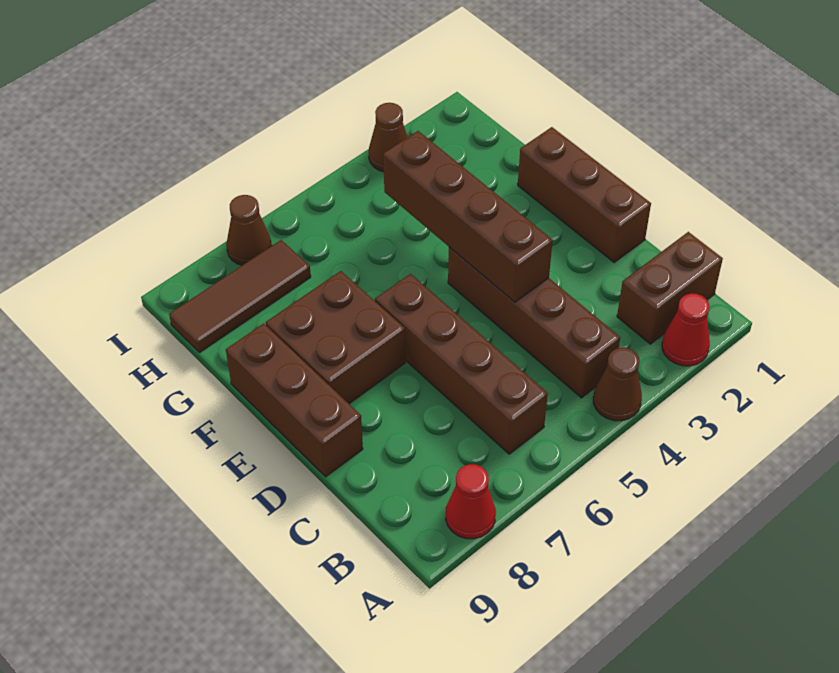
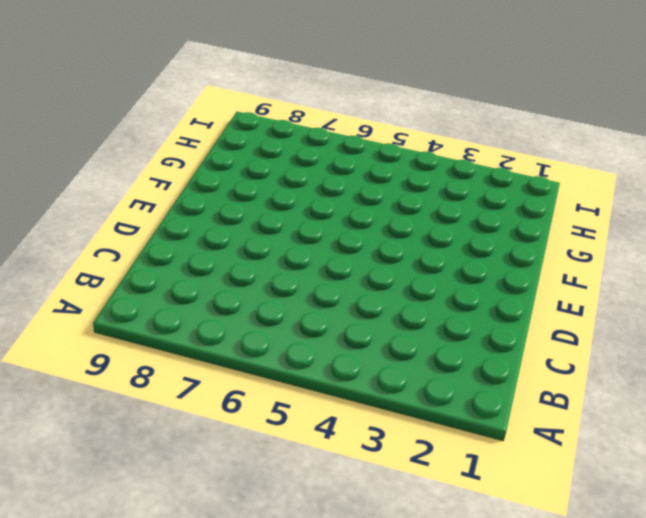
none -> red 1x1 cone [662,293,710,366]
none -> brown 1x1 cone [593,348,642,421]
none -> red 1x1 cone [446,464,496,539]

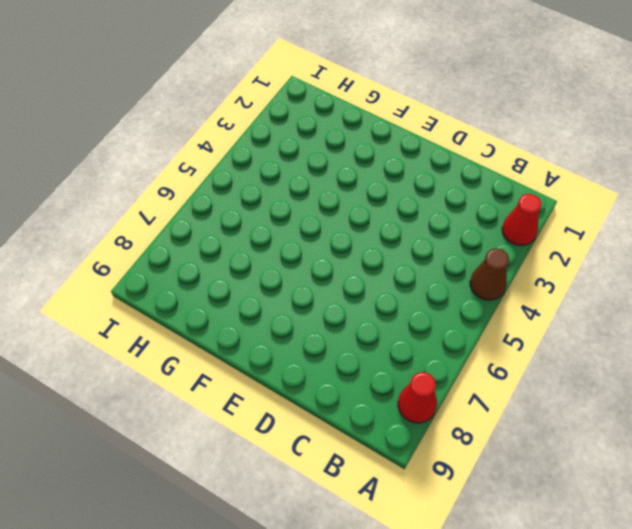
none -> brown 1x2 brick [617,232,723,344]
none -> brown 1x4 brick [448,247,620,398]
none -> brown 1x4 brick [375,274,548,454]

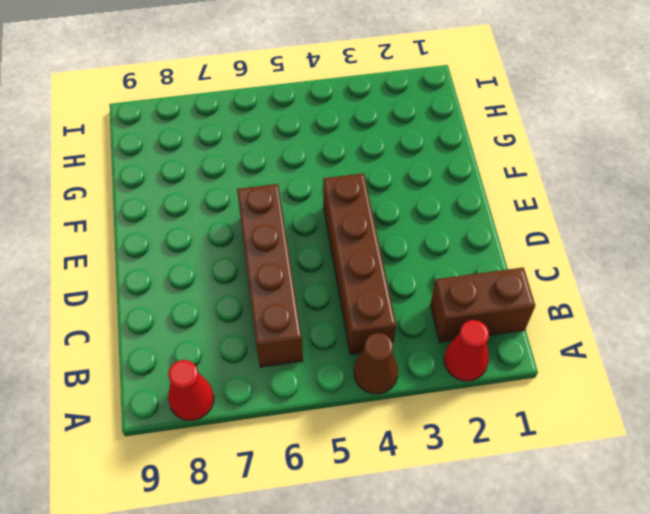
none -> brown 1x3 brick [518,127,651,262]
none -> brown 1x3 brick [226,323,363,477]
none -> brown 2x2 brick [266,271,405,404]

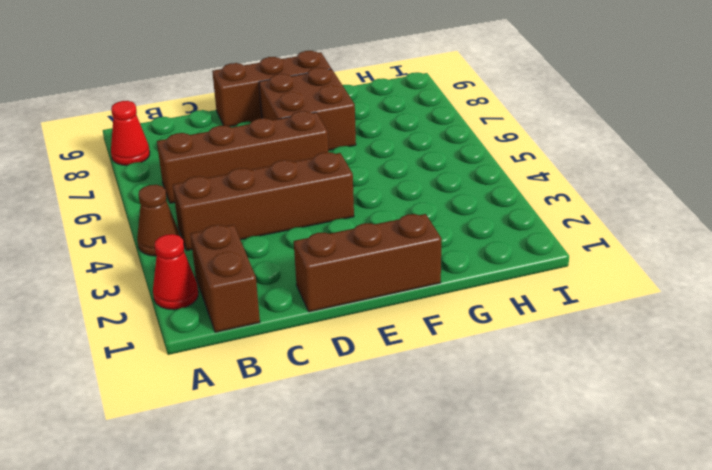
none -> brown 1x3 tile [169,240,311,353]
none -> brown 1x1 cone [369,103,407,172]
none -> brown 1x1 cone [226,195,272,265]

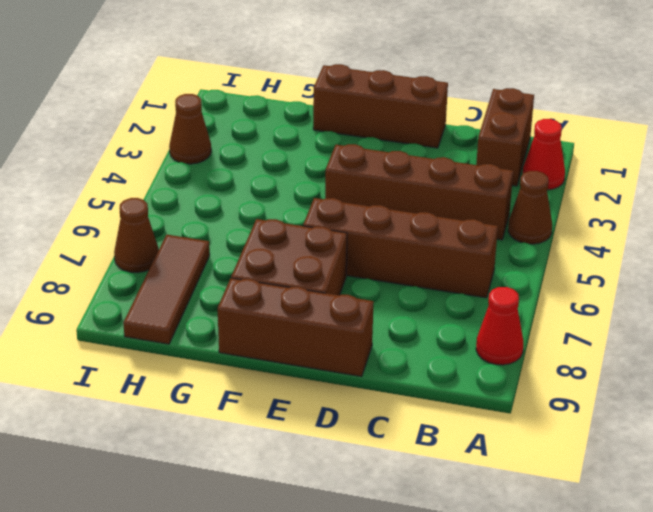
none -> brown 1x4 brick [383,131,553,302]

